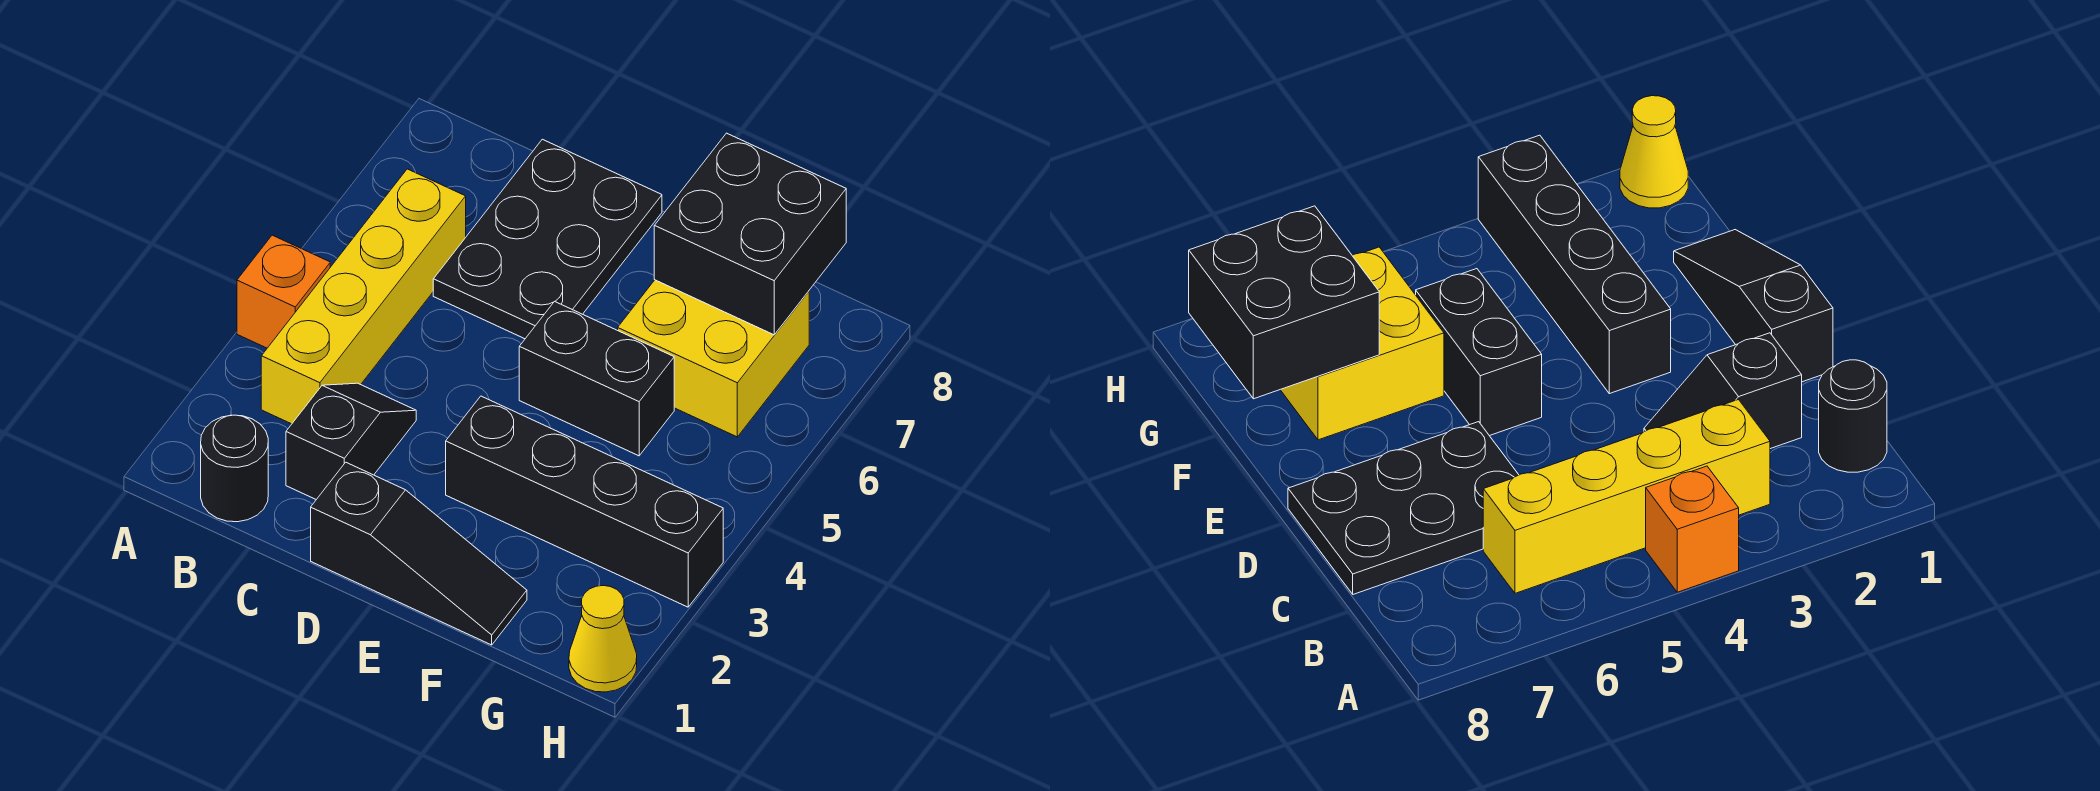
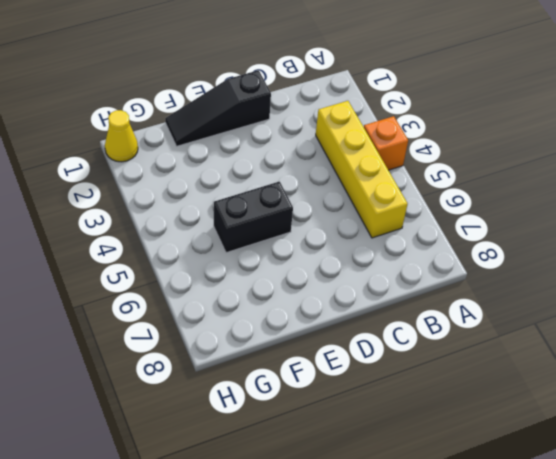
none -> black 1x1 round brick [201,415,268,522]
none -> black 1x2 slope [286,383,416,500]

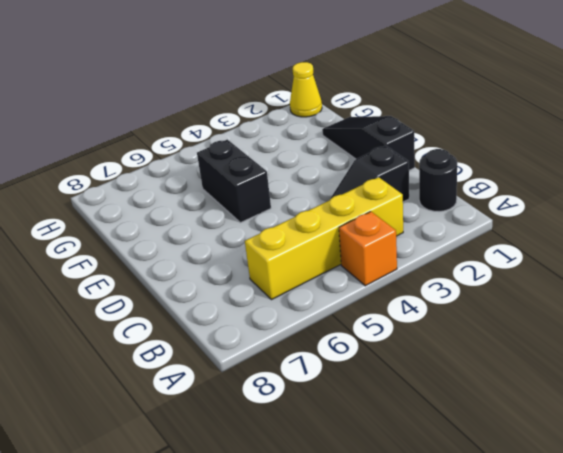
none -> black 2x3 plate [433,139,662,339]
none -> black 1x4 brick [446,396,723,607]

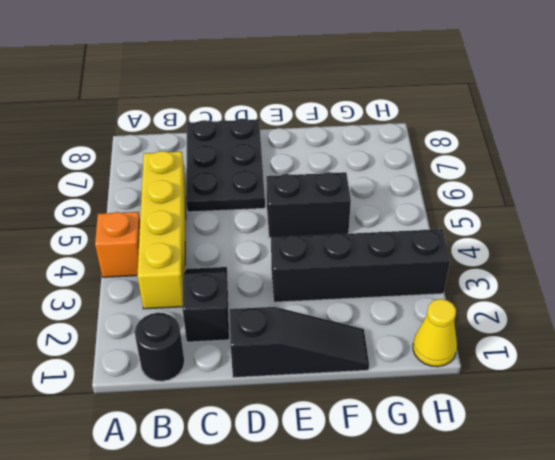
none -> yellow 2x2 brick [618,280,809,437]
none -> black 2x2 brick [654,133,846,335]

